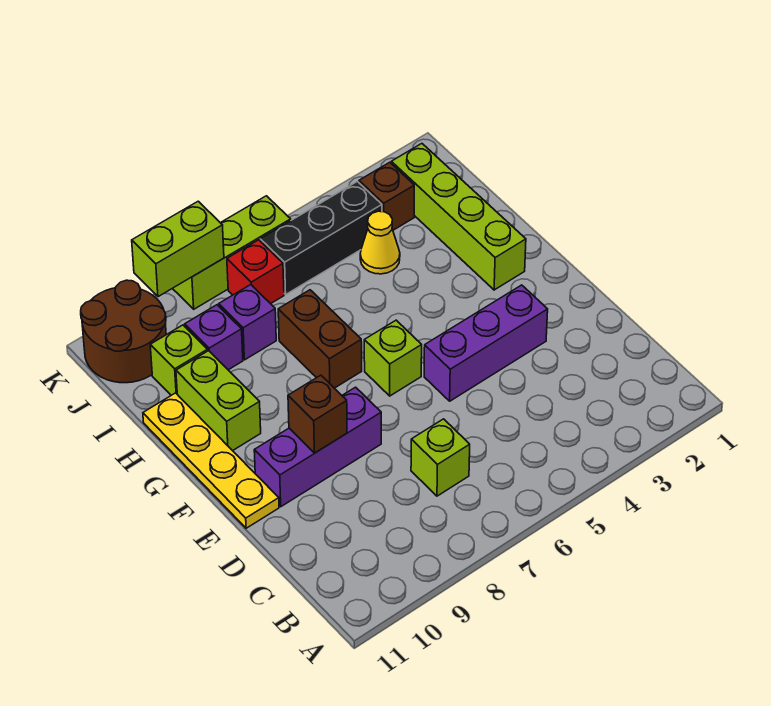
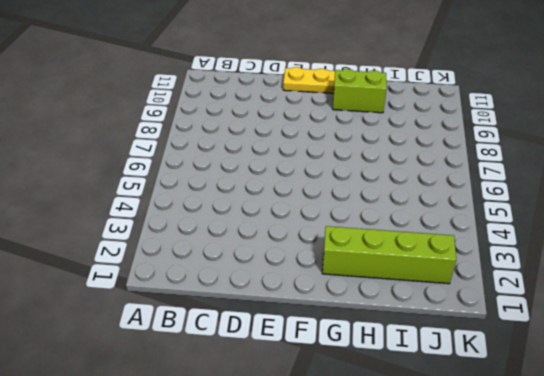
none -> lime 1x1 brick [411,419,470,496]
none -> purple 1x3 brick [424,285,548,401]
none -> purple 1x3 brick [254,387,381,507]

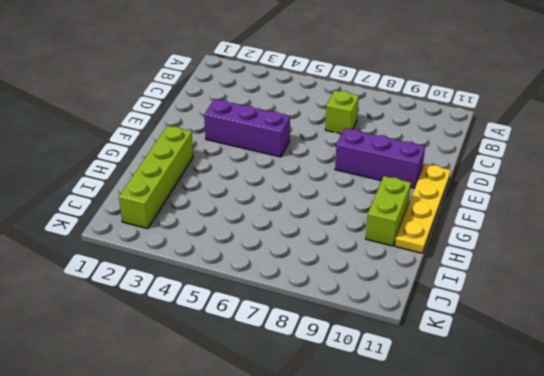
none -> lime 1x1 brick [364,320,422,396]
none -> brown 1x2 brick [278,290,362,388]
none -> yellow 1x1 cone [360,211,400,274]

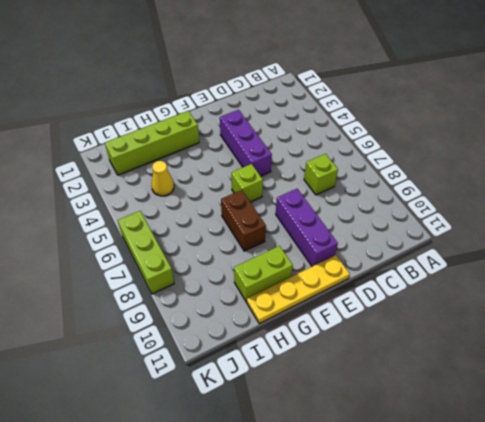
brown 1x2 brick [221,190,266,251] -> brown 1x2 brick turned to [278,290,362,388]
none -> purple 1x1 brick [219,285,276,360]
none -> purple 1x1 brick [185,305,243,370]
none -> lime 1x1 brick [150,325,207,395]

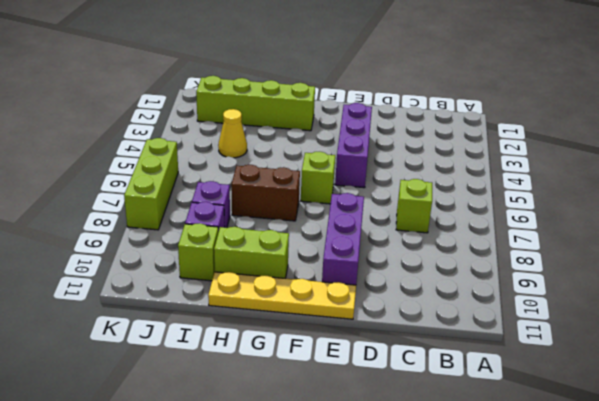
none -> brown 1x1 brick [359,162,414,230]
none -> black 1x3 brick [260,182,382,294]
none -> red 1x1 brick [227,240,284,304]

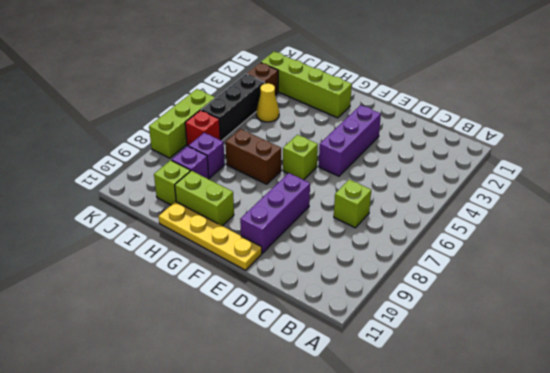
none -> brown 2x2 round brick [81,280,166,383]
none -> brown 1x1 brick [288,375,347,453]
none -> lime 1x2 brick [132,201,224,297]

